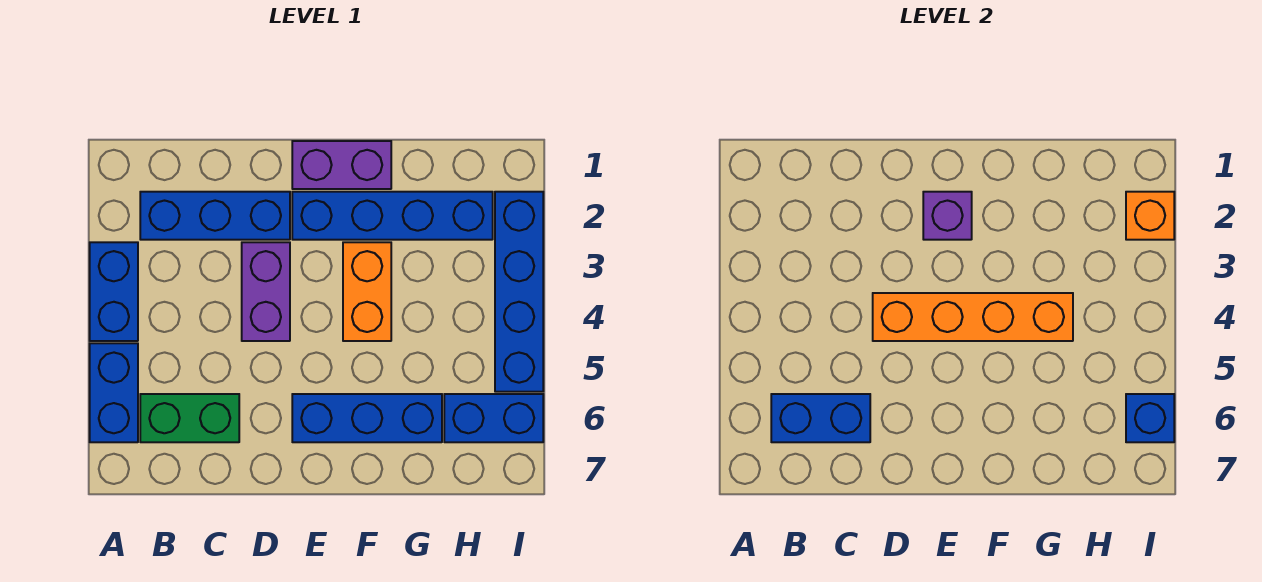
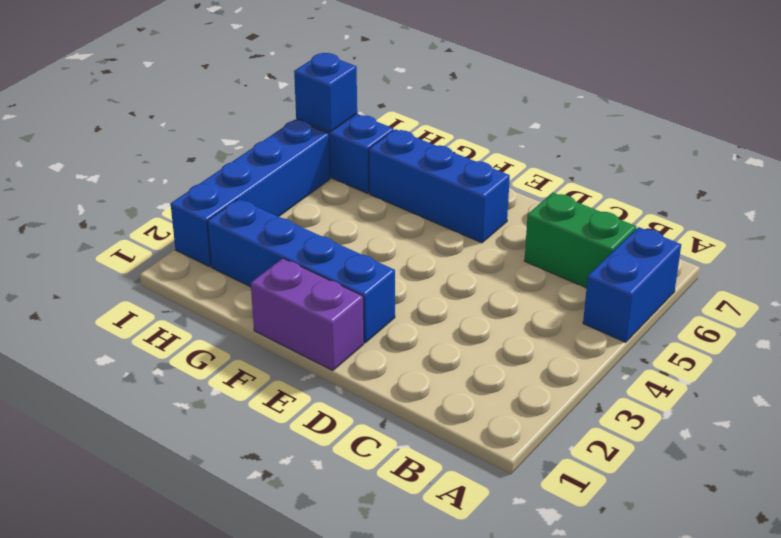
none -> blue 1x2 brick [90,242,138,341]
none -> blue 1x3 brick [140,192,290,240]
none -> purple 1x2 brick [242,242,290,341]

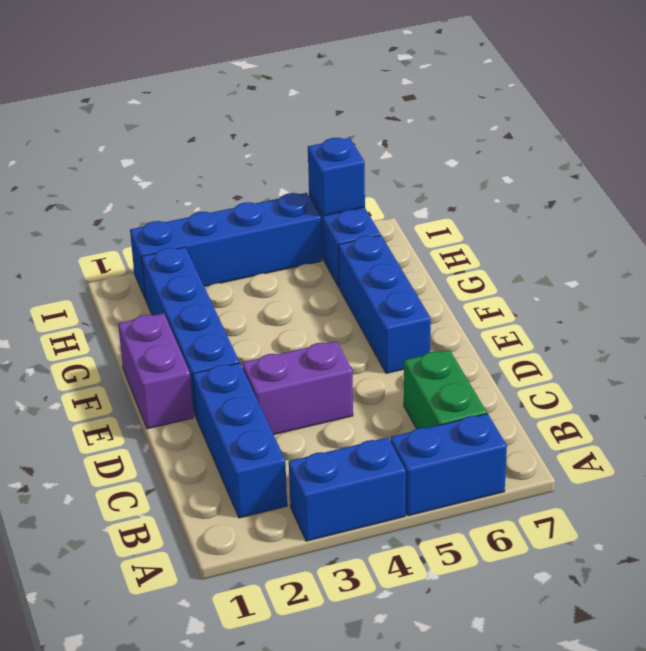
none -> orange 1x2 brick [343,242,391,341]
none -> blue 1x2 brick [771,394,870,442]
none -> orange 1x4 brick [873,293,1073,341]

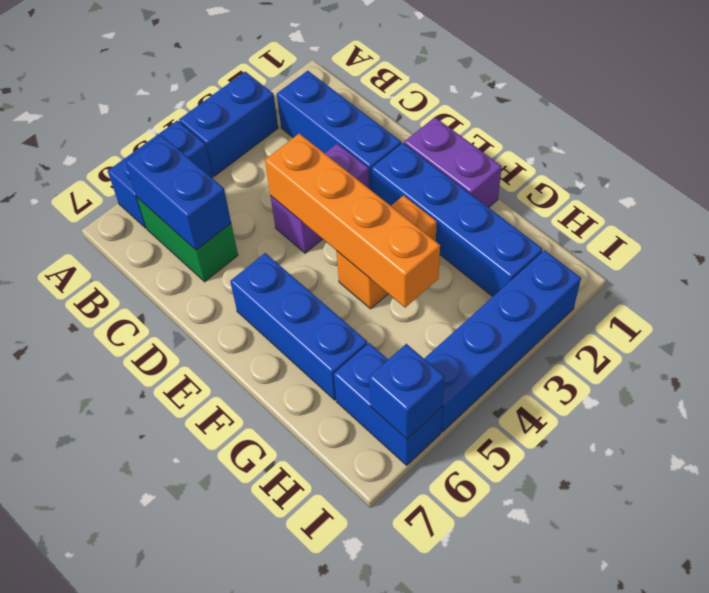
none -> purple 1x1 brick [923,192,972,240]
none -> orange 1x1 brick [1126,192,1174,240]

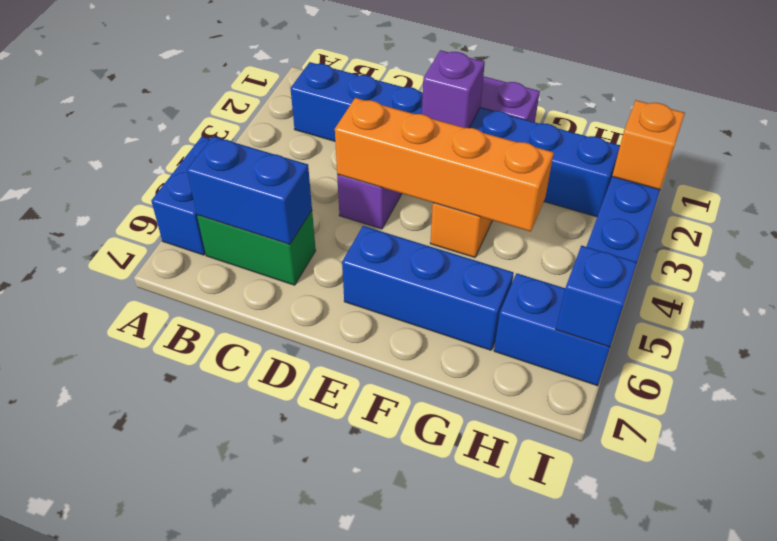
none -> blue 1x2 brick [90,242,138,341]

